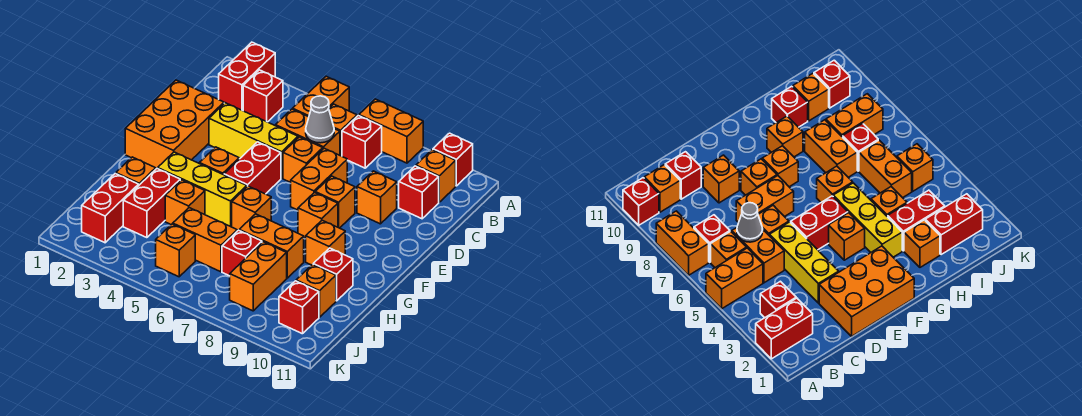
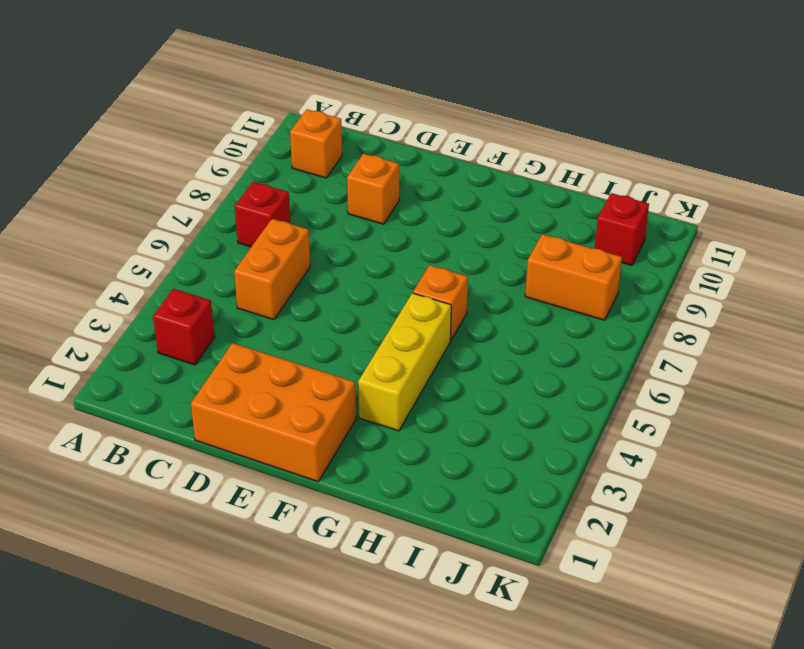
none -> red 1x2 brick [219,42,275,111]
none -> orange 1x2 brick [293,76,349,117]
none -> orange 1x2 brick [359,99,423,163]
none -> red 1x1 brick [433,133,473,186]

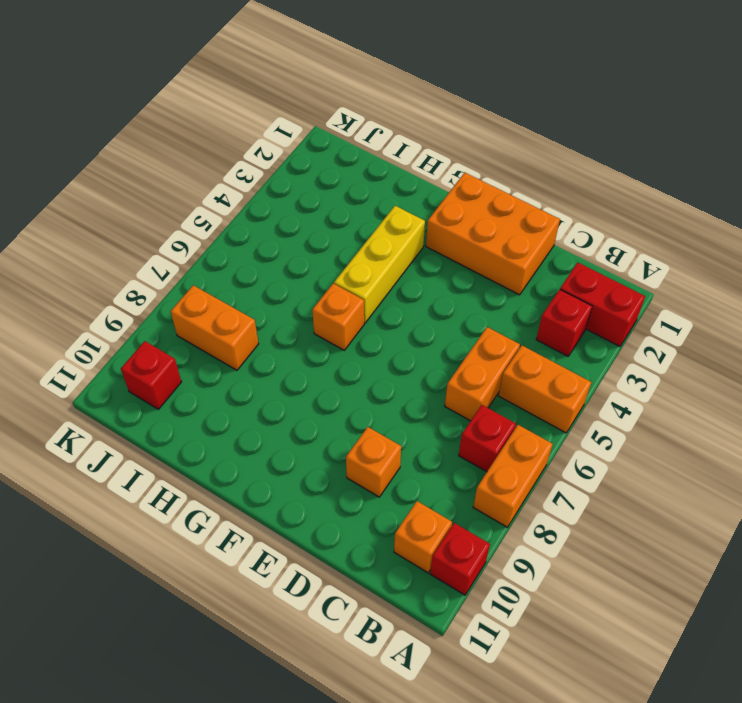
none -> orange 1x1 brick [329,104,357,156]
none -> red 1x1 brick [399,166,439,219]
none -> yellow 1x3 brick [209,103,298,178]
none -> orange 1x1 brick [283,137,323,183]

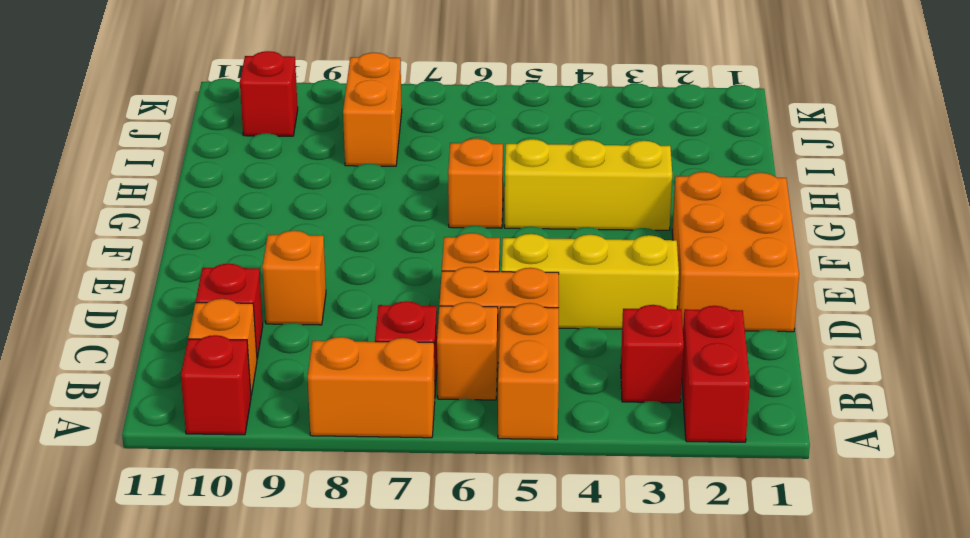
none -> orange 1x2 brick [291,148,347,210]
none -> red 1x2 brick [224,142,281,194]
none -> orange 1x1 brick [315,176,355,228]
none -> orange 1x1 brick [199,147,239,175]

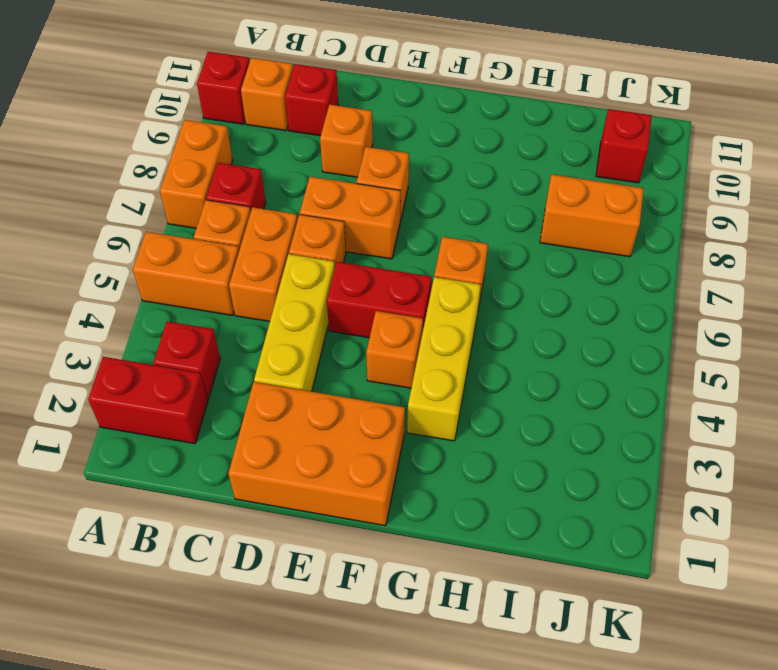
none -> orange 1x1 brick [298,193,338,238]
none -> orange 1x1 brick [306,220,345,265]
none -> orange 1x1 brick [116,157,156,185]
none -> red 1x2 brick [123,168,180,238]

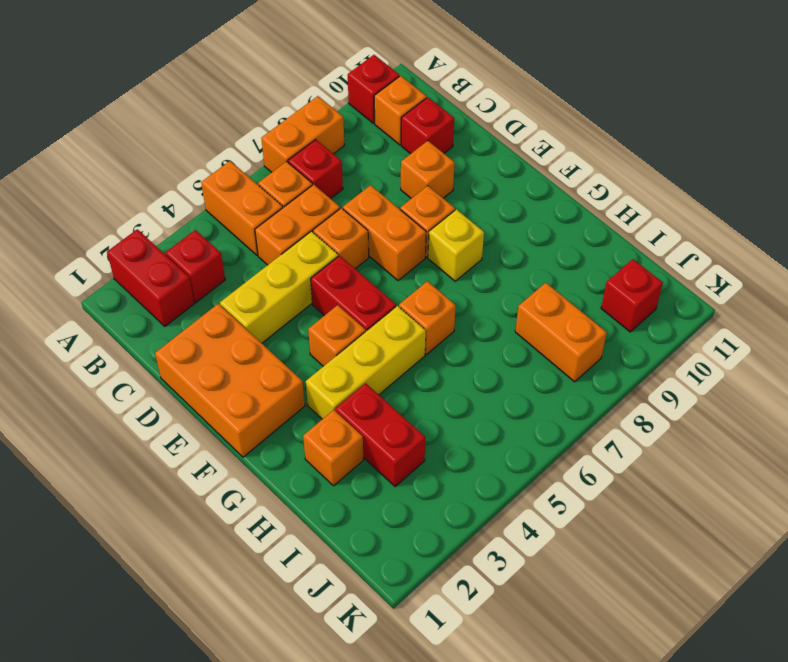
yellow 1x1 brick [428,209,484,281] -> orange 1x1 brick [298,193,338,238]
none -> orange 1x1 brick [306,220,345,265]
none -> orange 1x1 brick [165,180,205,224]
none -> orange 1x2 brick [239,214,304,278]
none -> red 1x1 brick [313,248,353,301]

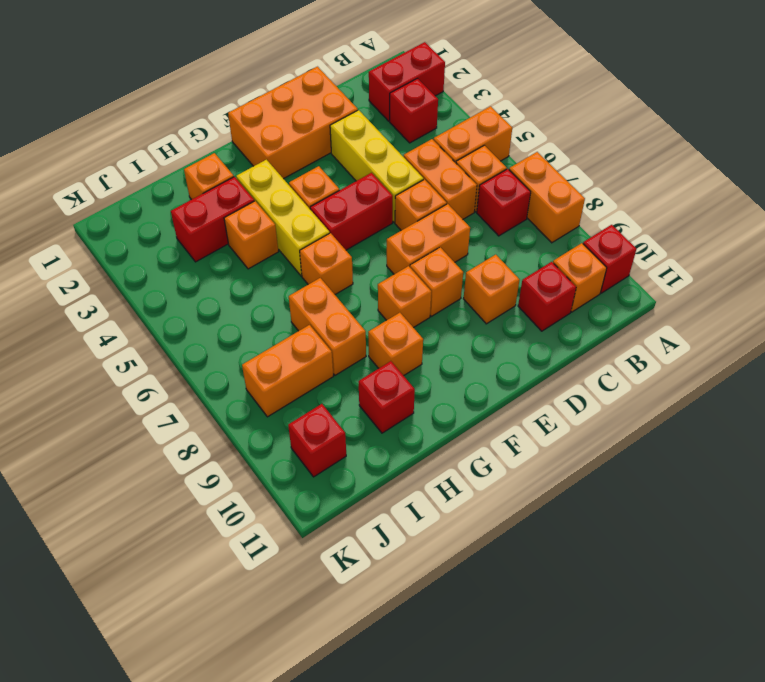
none -> red 1x2 brick [82,174,139,243]
none -> orange 1x2 brick [173,208,237,272]
none -> red 1x1 brick [222,230,262,276]
none -> orange 1x1 brick [296,265,336,317]

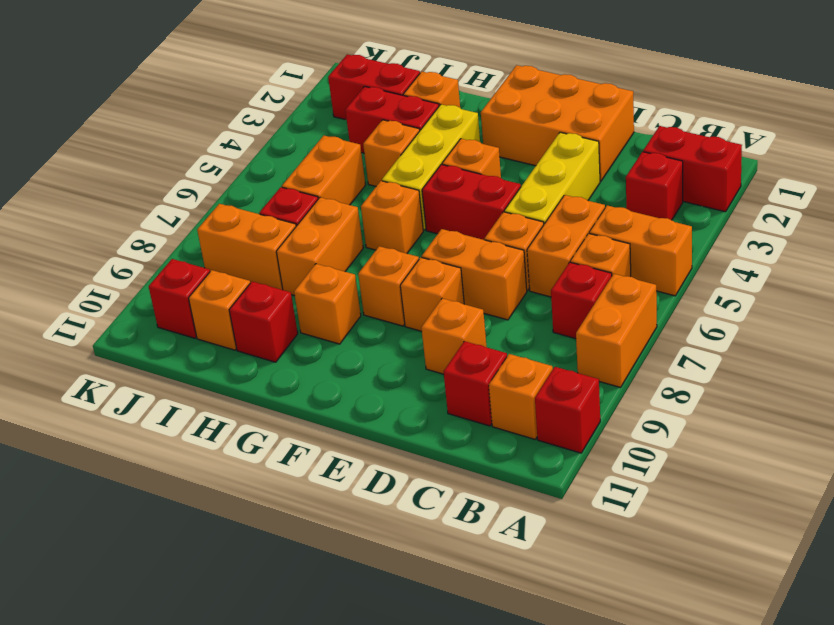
none -> orange 1x1 brick [156,224,195,277]
none -> grey 1x1 cone [306,96,334,143]

